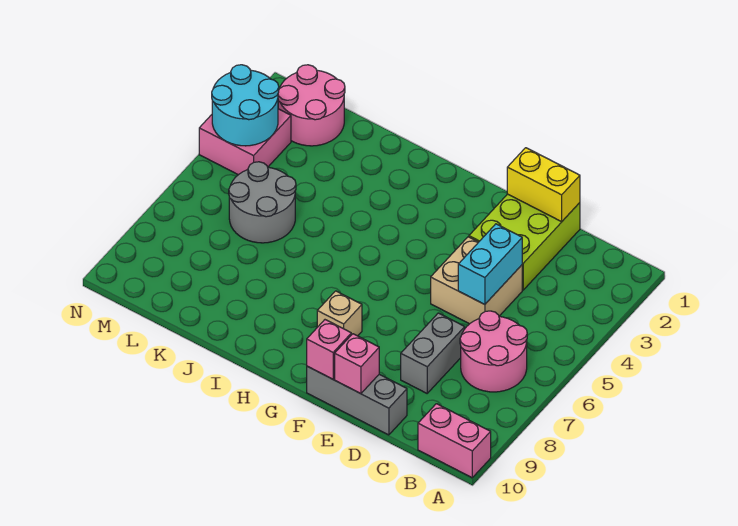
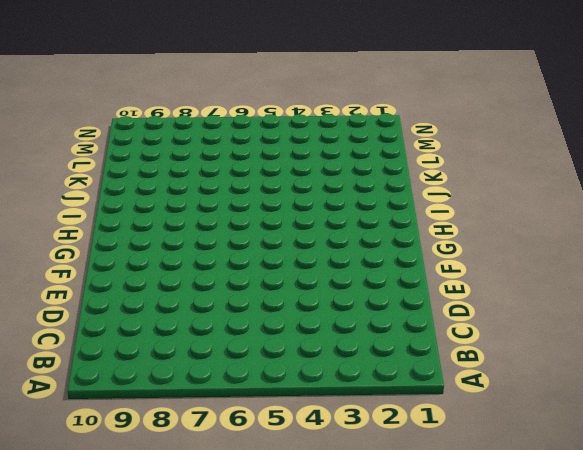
none -> pink 1x2 brick [418,404,491,478]
none -> pink 2x2 round brick [460,311,527,392]
none -> lime 2x3 brick [469,194,580,290]

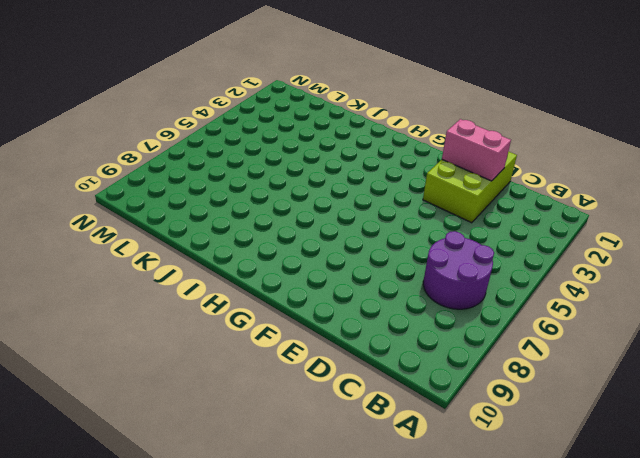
purple 2x2 round brick [423,231,494,309] -> pink 2x2 round brick [460,311,527,392]
pink 1x2 brick [442,119,511,181] -> pink 1x2 brick moved to [418,404,491,478]
none -> tan 2x2 brick [431,237,522,324]
none -> grey 1x2 brick [401,313,465,393]
none -> grey 1x3 brick [307,366,407,435]

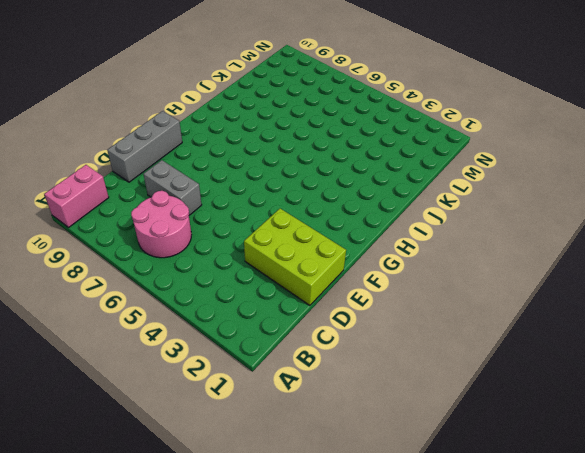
none -> tan 2x2 brick [431,237,522,324]
none -> tan 1x1 brick [317,291,362,336]
none -> grey 2x2 round brick [229,162,296,243]

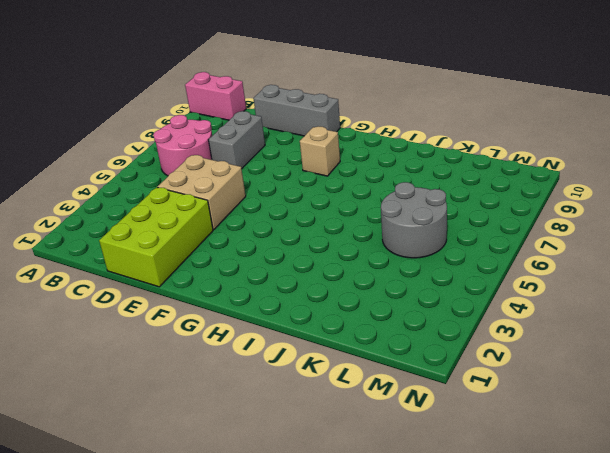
none -> pink 2x2 round brick [278,65,345,146]
none -> pink 2x2 brick [199,109,291,175]
none -> yellow 1x2 brick [507,148,580,222]

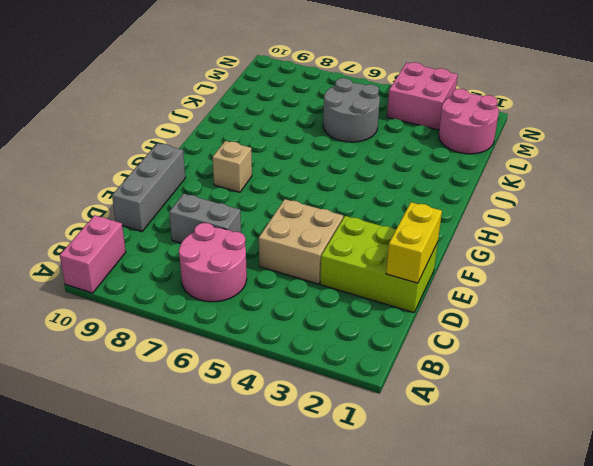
none -> cyan 1x2 brick [458,224,522,305]
none -> pink 1x1 brick [335,334,379,394]
none -> pink 1x1 brick [307,320,351,379]

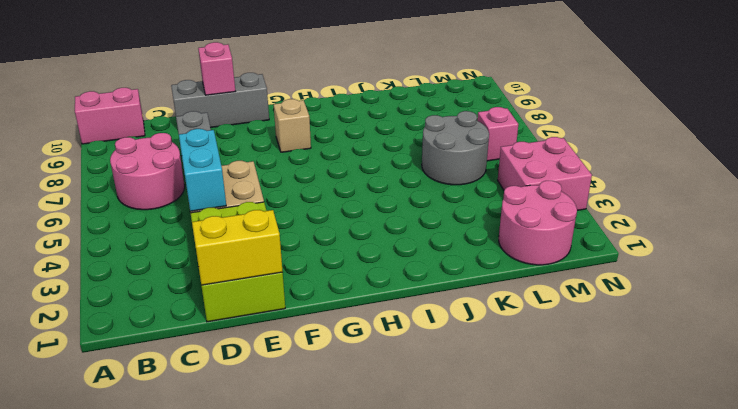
pink 1x1 brick [477,107,518,161] -> pink 1x1 brick moved to [307,320,351,379]
none -> cyan 2x2 round brick [212,65,279,146]

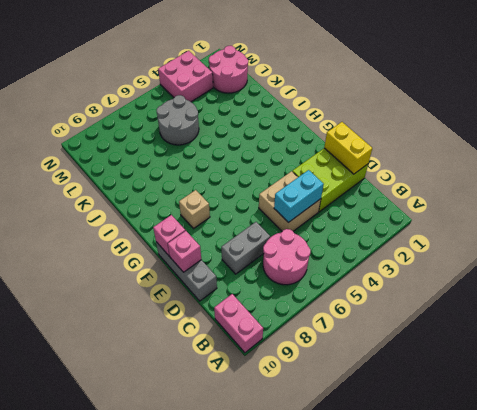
none -> cyan 2x2 round brick [212,65,279,146]

